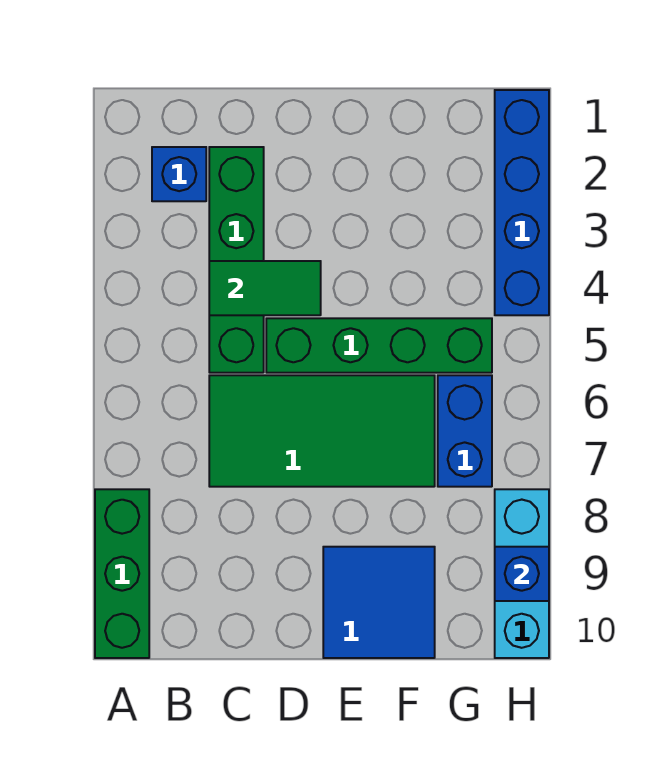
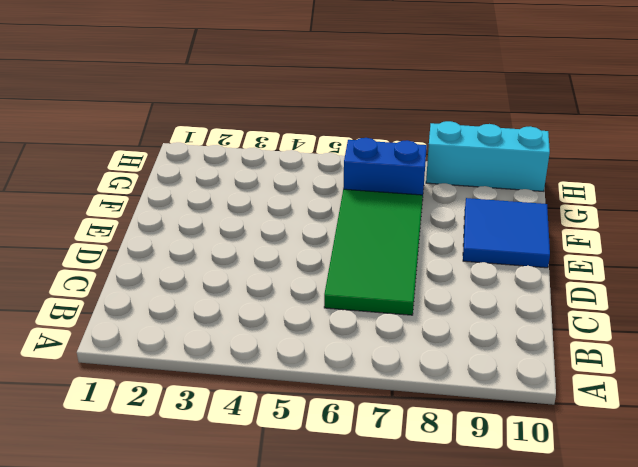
none -> green 1x3 brick [95,489,149,658]
none -> blue 1x1 brick [152,147,206,201]

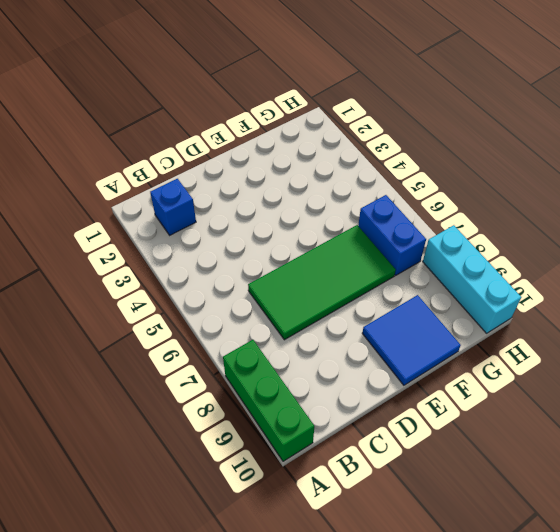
none -> green 1x4 brick [209,147,264,373]
none -> green 1x4 brick [266,318,492,373]

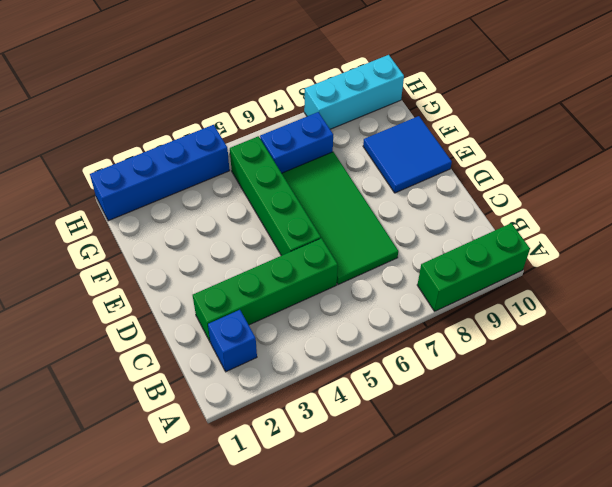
none -> green 1x2 tile [209,261,321,315]
none -> blue 1x1 brick [495,547,549,601]

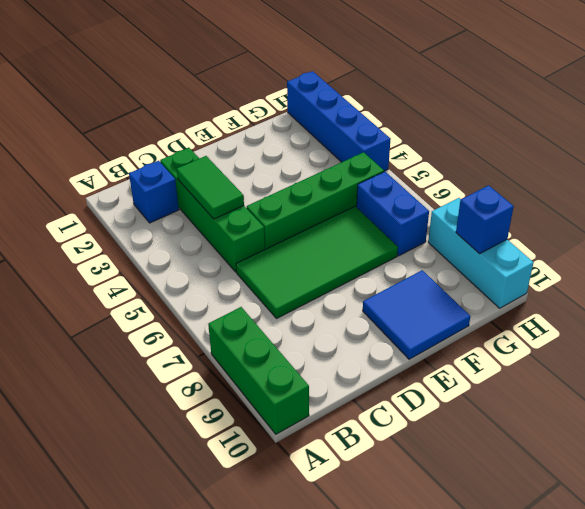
green 1x2 tile [176,156,244,219] -> green 1x2 tile turned to [209,261,321,315]

